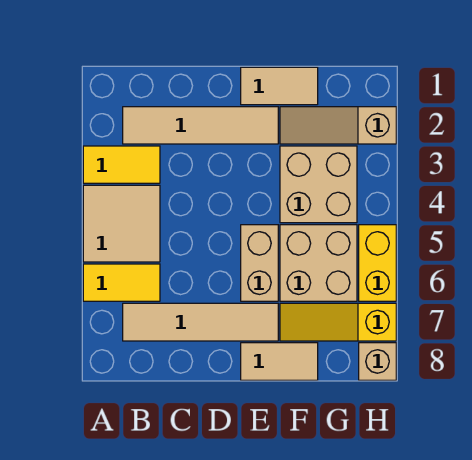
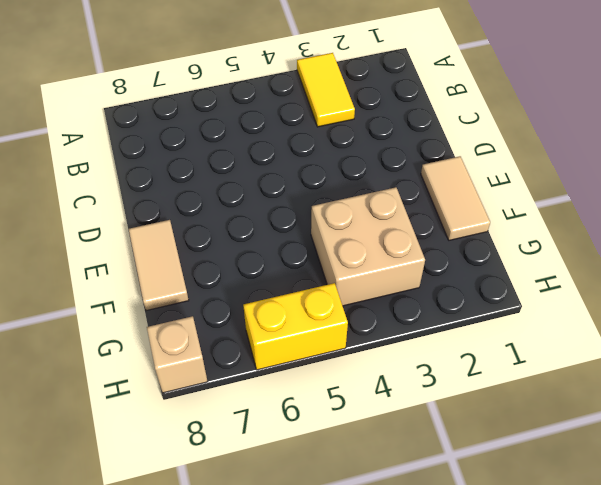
none -> tan 2x2 tile [83,185,160,262]
none -> yellow 1x2 tile [83,264,160,301]
none -> tan 1x4 tile [123,107,278,144]

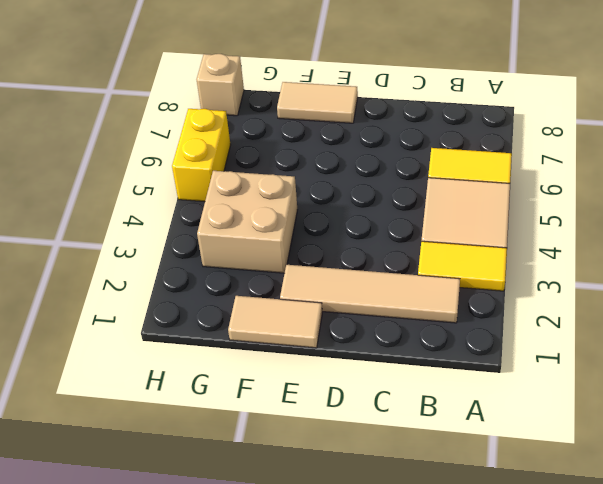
none -> tan 1x4 tile [123,303,278,341]
none -> tan 1x2 brick [241,225,278,301]
none -> tan 1x3 slope [280,107,396,144]

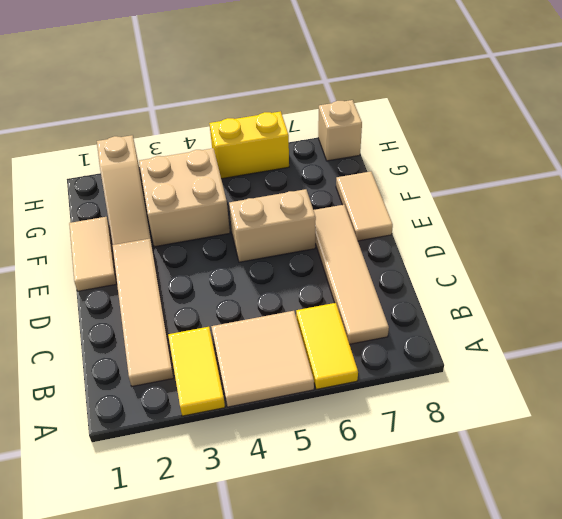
none -> tan 2x2 brick [280,225,357,301]
none -> yellow 1x3 slope [280,303,396,341]

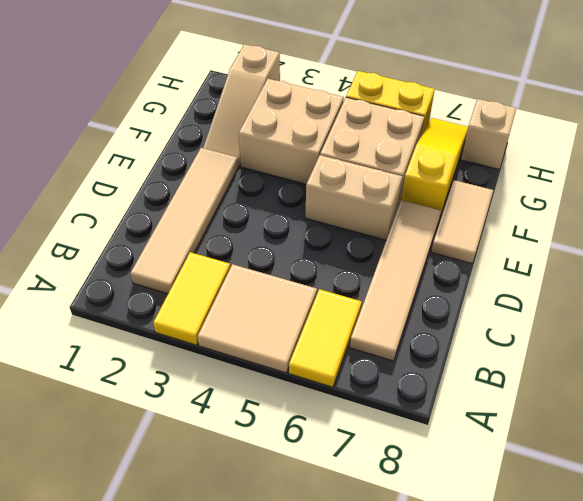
yellow 1x3 slope [401,118,468,217] -> yellow 1x3 slope turned to [280,303,396,341]
none -> tan 1x2 tile [241,67,318,105]

